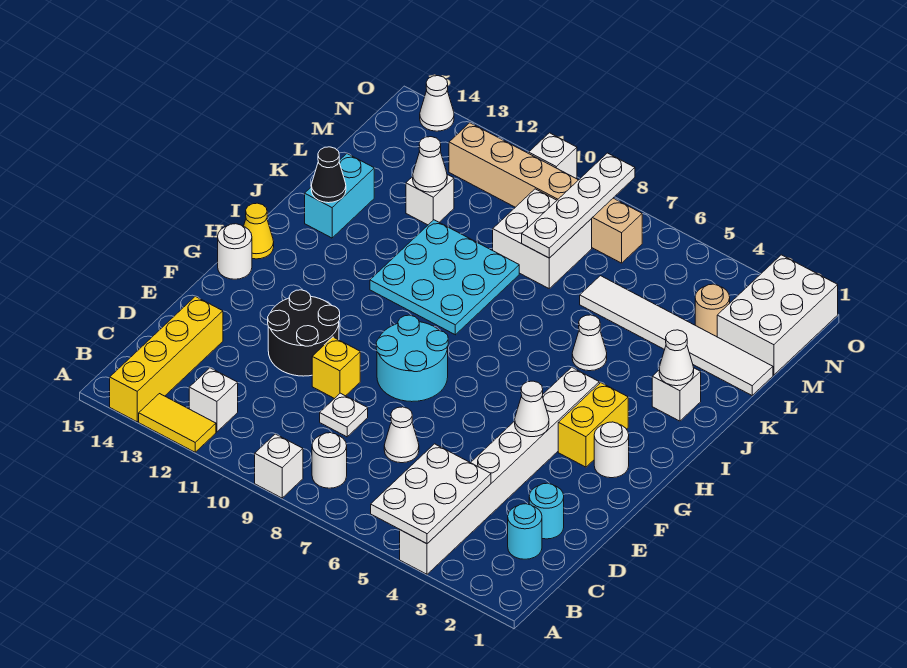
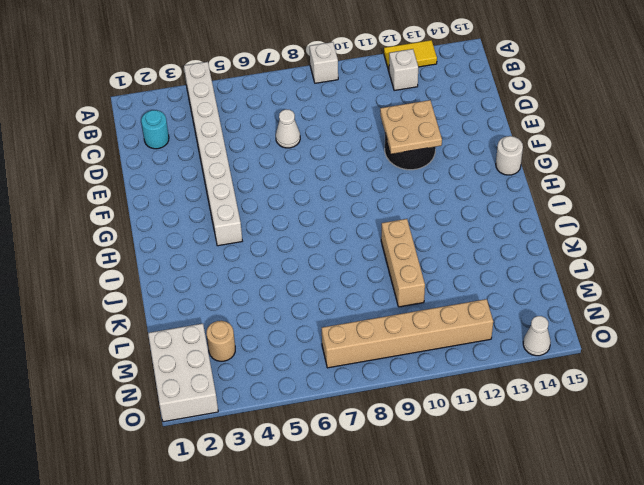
tan 2x2 plate [380,100,442,154] -> none
tan 1x3 brick [381,219,425,307] -> cyan 3x3 plate [370,220,519,335]
none -> yellow 1x4 brick [110,296,223,422]
none -> white 1x1 round brick [312,433,347,488]
none -> cyan 1x1 round brick [529,483,564,539]
none -> white 1x1 plate [320,393,368,437]

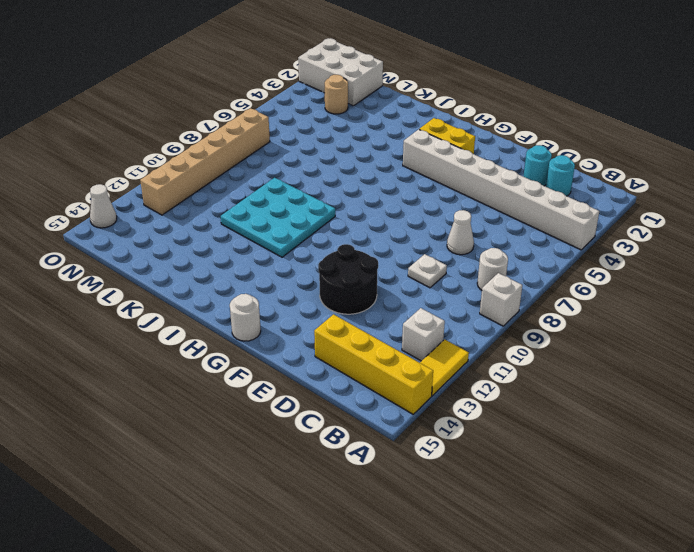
none -> yellow 1x1 brick [312,337,360,399]
none -> cyan 2x2 round brick [376,315,448,402]
none -> white 1x1 round brick [594,422,629,478]
none -> yellow 1x1 cone [244,203,274,259]

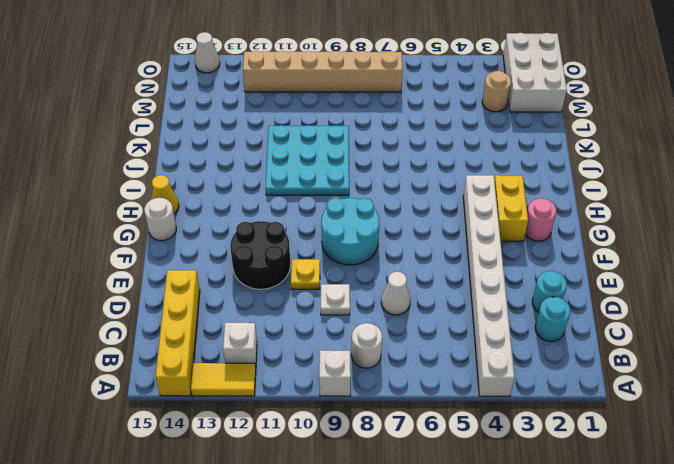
yellow 1x1 plate [291,259,320,289] -> yellow 1x1 brick [312,337,360,399]
pink 1x1 round brick [525,198,556,241] -> white 1x1 round brick [594,422,629,478]
none -> white 1x1 brick [652,368,701,421]
none -> white 1x1 cone [572,315,607,371]
none -> cyan 1x2 brick [305,154,374,238]
none -> white 1x6 tile [580,276,773,395]

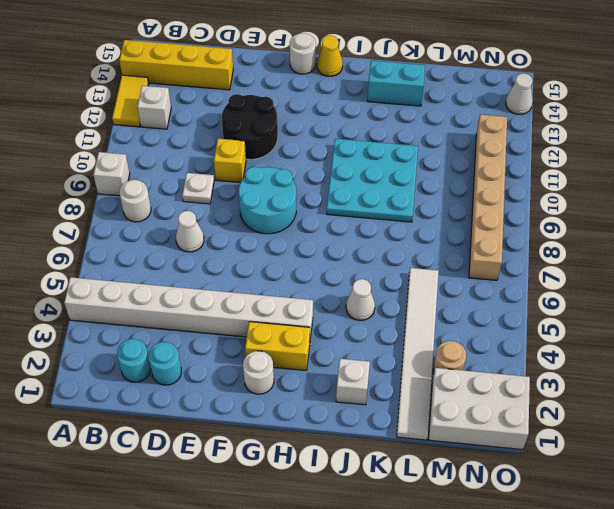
none -> white 2x2 brick [493,189,592,288]
none -> white 1x1 brick [406,175,454,225]
none -> white 1x1 brick [529,133,577,178]
none -> white 2x3 plate [371,444,491,544]

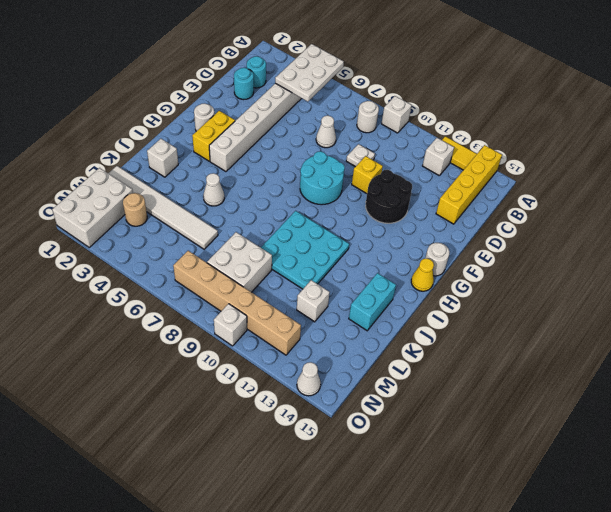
none -> white 1x1 cone [515,381,549,437]
none -> white 1x1 cone [659,330,694,386]
none -> black 1x1 cone [311,147,346,203]
none -> white 1x4 plate [522,153,635,258]

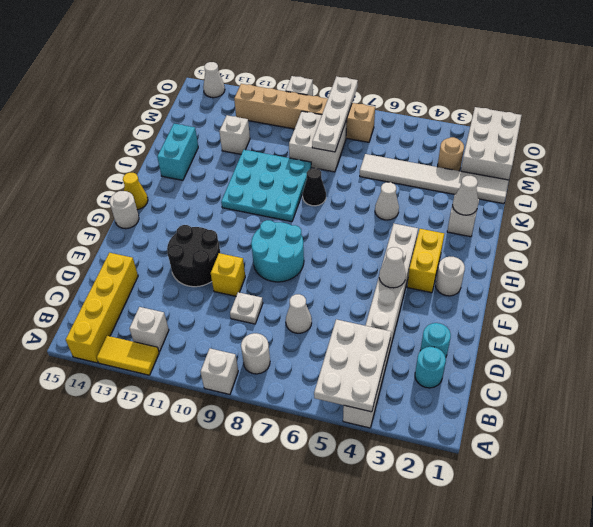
black 1x1 cone [303,168,326,206] -> black 1x1 cone moved to [311,147,346,203]
none -> white 1x1 cone [412,137,447,192]

